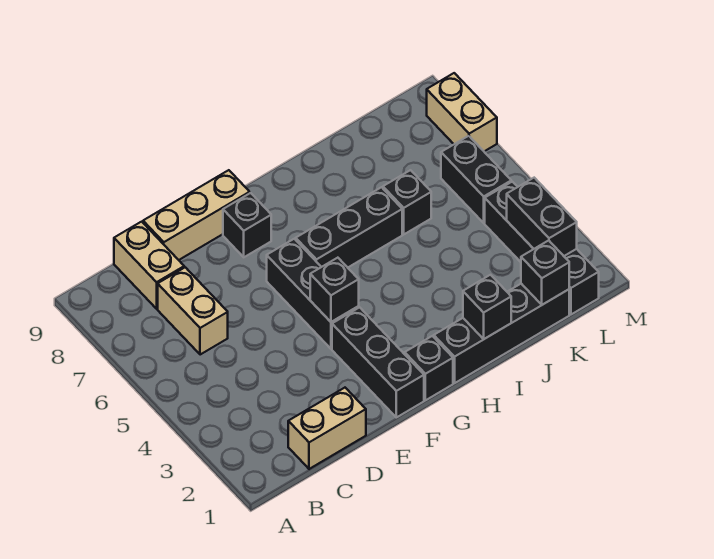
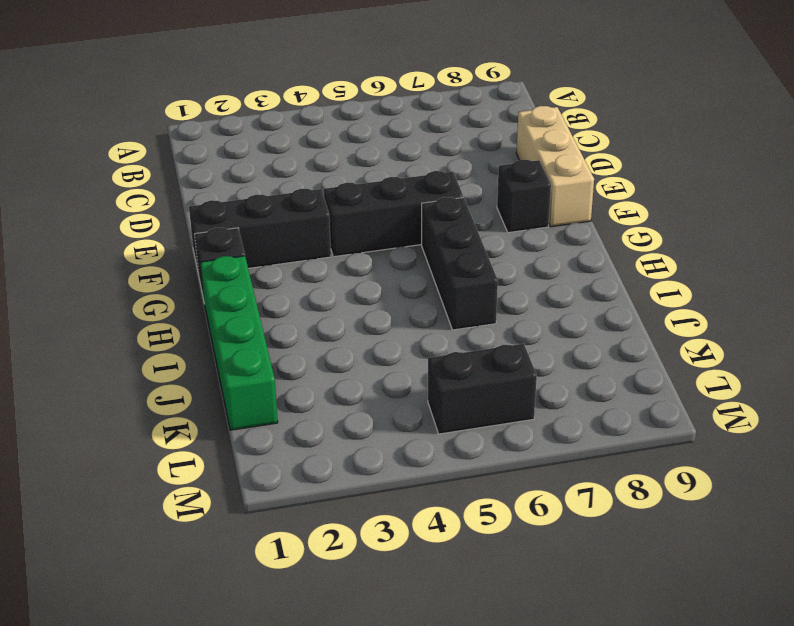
green 1x4 brick [200,256,278,430] -> black 1x4 brick [434,284,569,383]
none -> tan 1x2 brick [288,388,366,469]
none -> tan 1x2 brick [158,267,228,355]
none -> tan 1x2 brick [114,222,184,309]

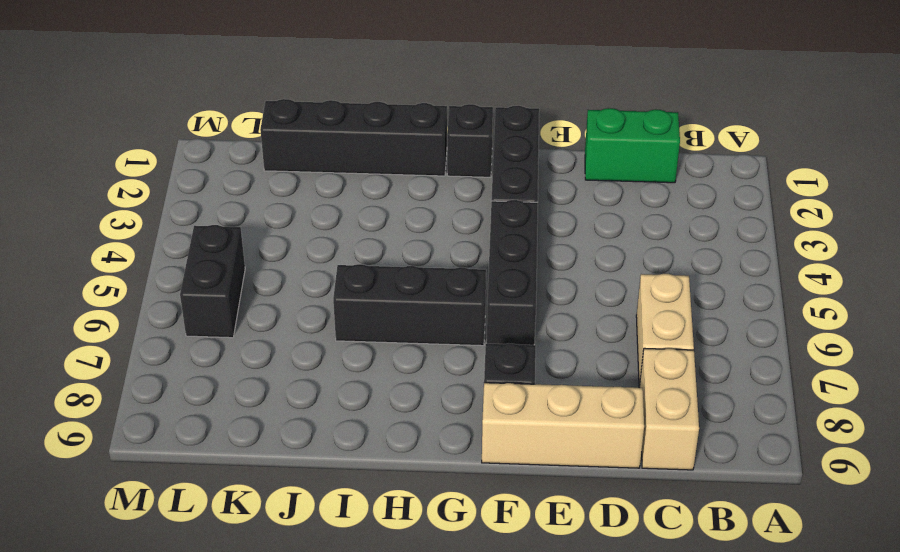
green 1x2 brick [585,108,680,183] -> tan 1x2 brick [288,388,366,469]
none -> black 1x1 brick [383,170,431,234]
none -> black 1x4 brick [485,182,599,314]
none -> tan 1x2 brick [427,73,497,151]

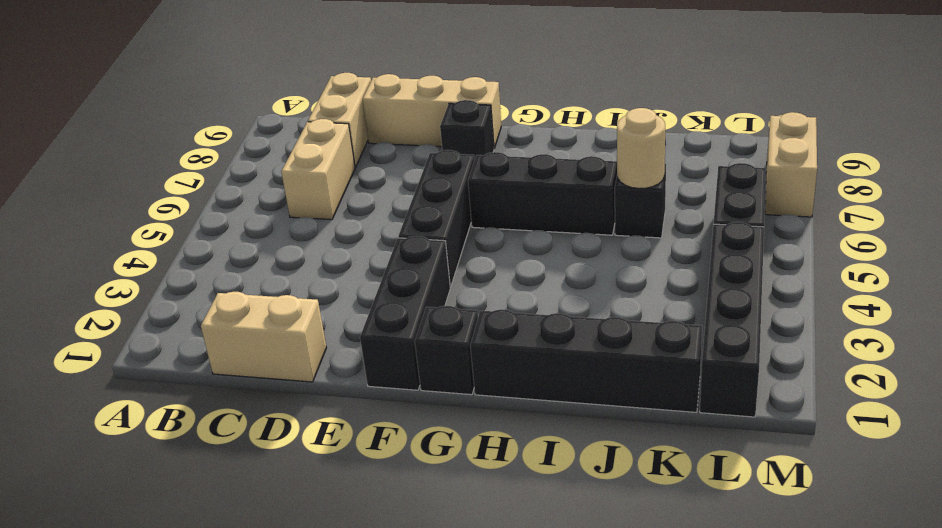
tan 1x1 round brick [617,108,665,189] -> none
none -> black 1x1 brick [310,258,359,322]
none -> black 1x1 brick [463,275,511,339]
none -> black 1x1 brick [521,240,569,305]

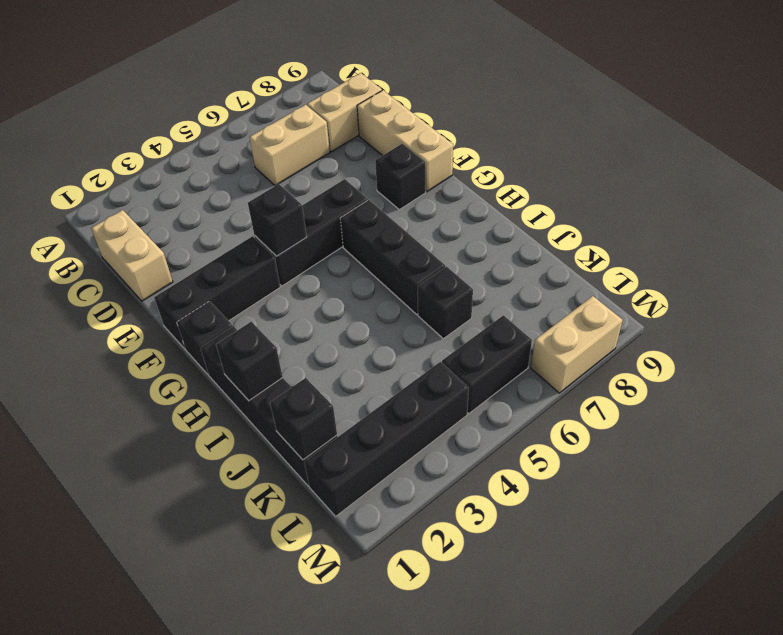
none -> black 1x2 brick [507,178,577,256]

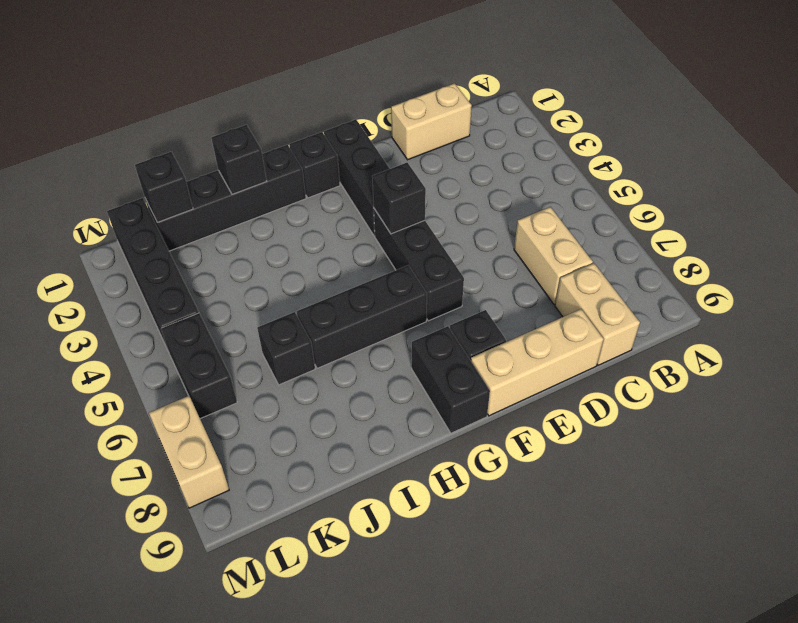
black 1x2 brick [412,326,490,433] -> black 1x2 brick moved to [507,178,577,256]

